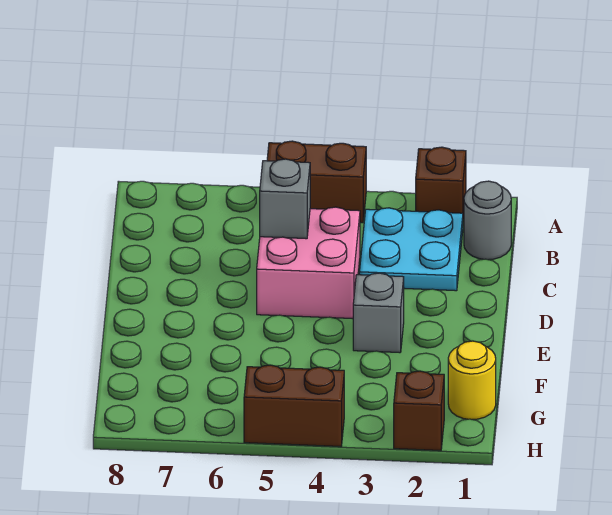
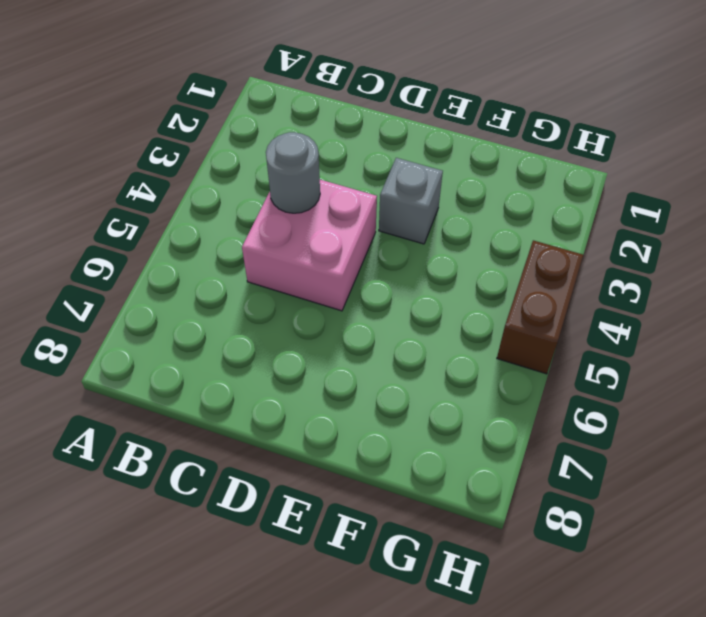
grey 1x1 round brick [266,132,320,213] -> grey 1x1 round brick moved to [464,181,511,260]
none -> brown 1x1 brick [416,147,466,222]
none -> brown 1x2 brick [267,141,366,223]

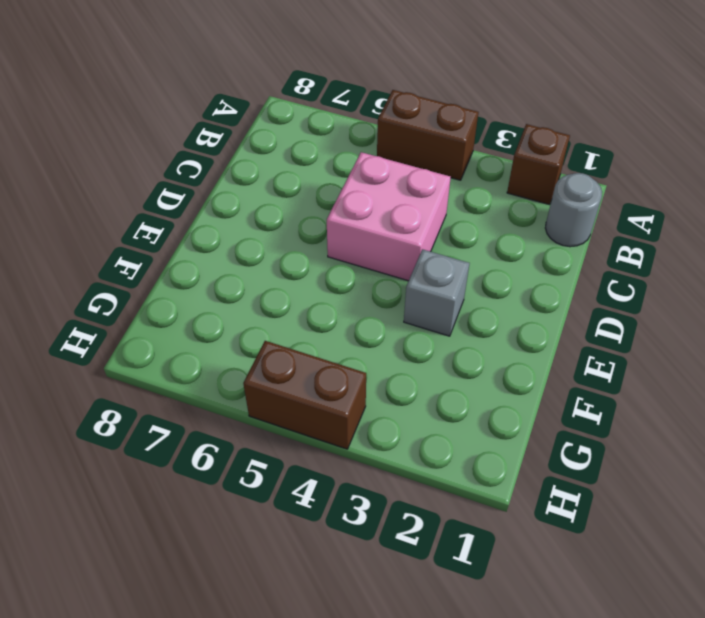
none -> cyan 2x2 plate [359,208,463,291]
none -> yellow 1x1 round brick [448,341,496,419]

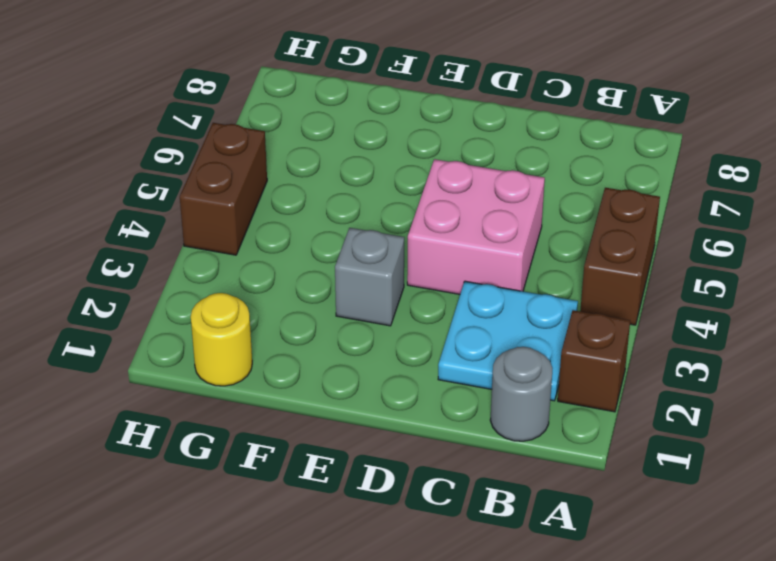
none -> brown 1x1 brick [394,371,444,450]
none -> grey 1x1 brick [260,159,310,239]

